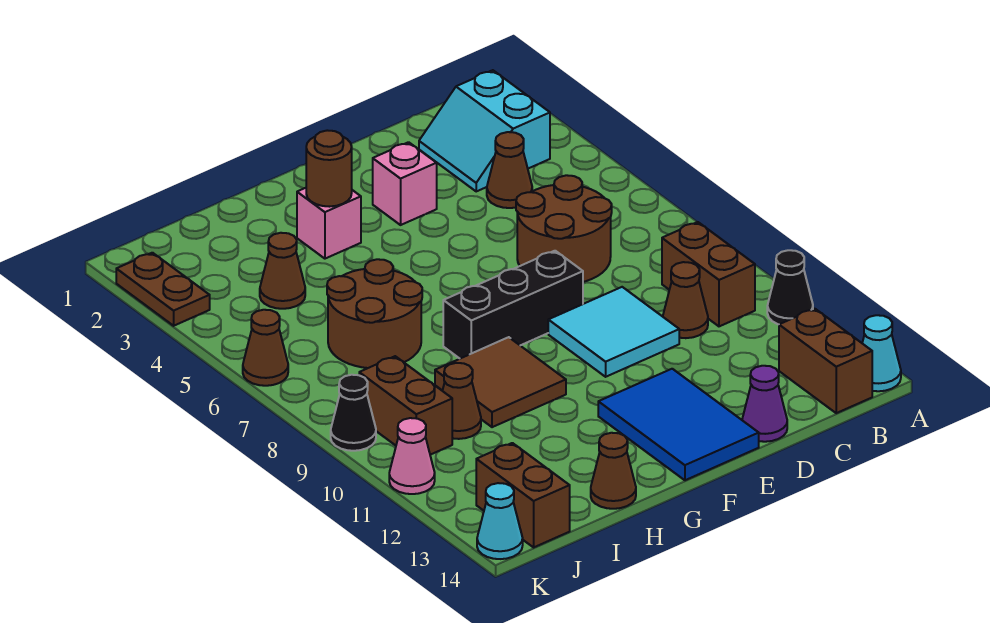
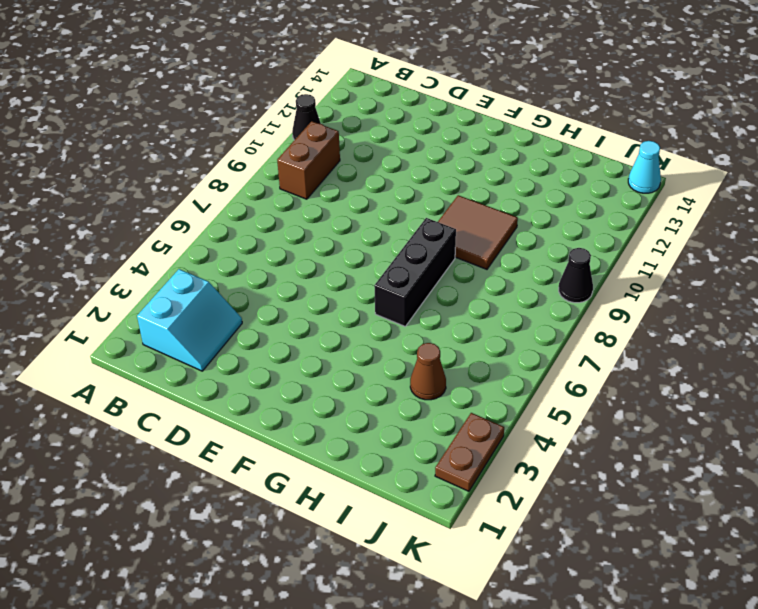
black 1x3 brick [374,218,456,326] -> black 1x3 brick turned to [443,251,583,359]
none -> cyan 1x1 cone [862,315,901,391]
none -> brown 1x2 brick [779,309,872,413]
none -> brown 1x1 cone [487,132,532,208]

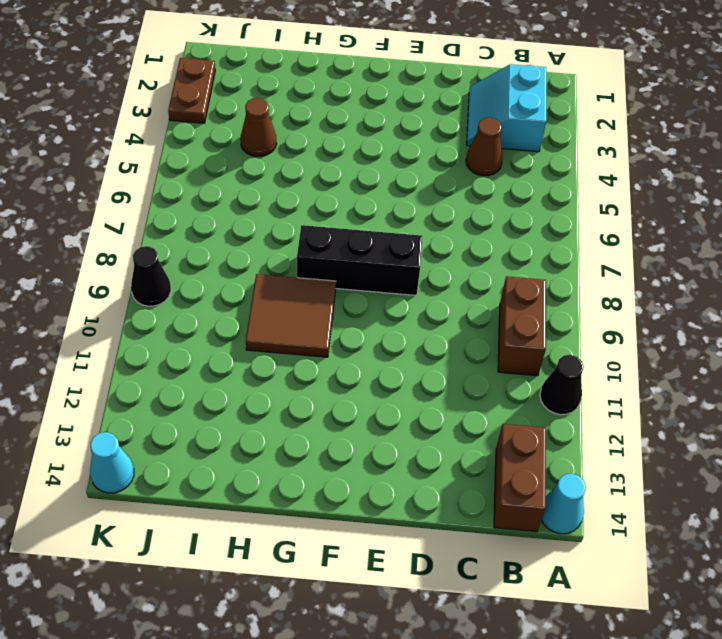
none -> brown 2x2 round brick [516,175,612,282]
none -> brown 1x1 cone [663,262,708,338]
none -> cyan 2x2 tile [548,287,679,377]

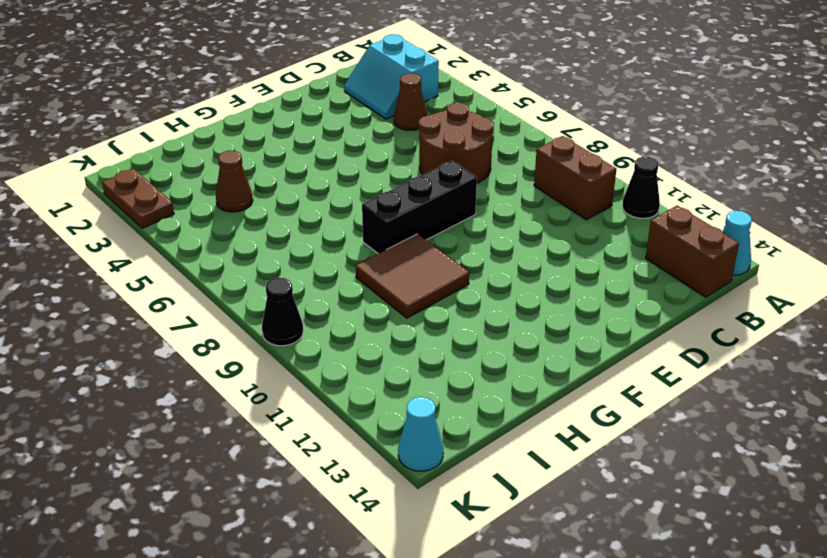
none -> brown 1x1 cone [663,262,708,338]
none -> cyan 2x2 tile [548,287,679,377]
none -> purple 1x1 cone [742,366,787,442]

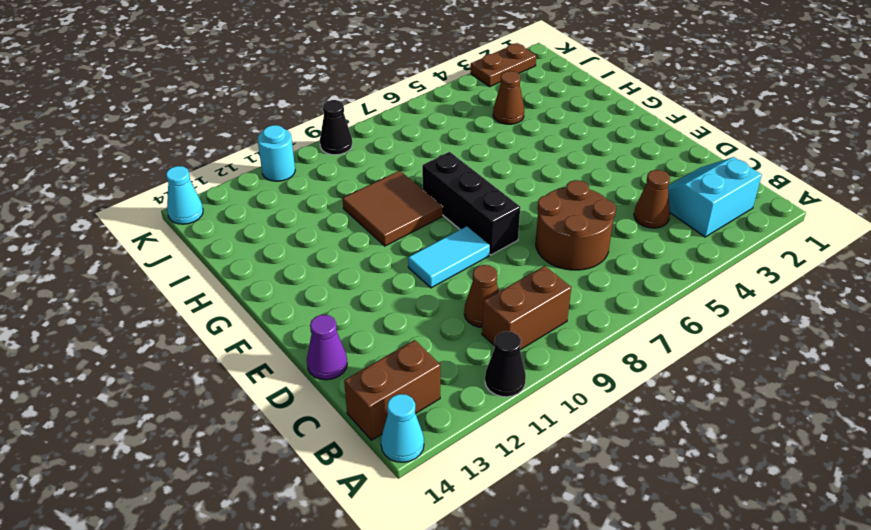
cyan 1x2 tile [408,226,490,288] -> cyan 2x2 tile [548,287,679,377]
cyan 1x1 round brick [257,125,295,181] -> pink 1x1 cone [389,418,435,494]
none -> pink 1x1 brick [373,142,437,225]
none -> blue 2x3 tile [598,369,759,480]
none -> pink 1x1 brick [297,188,361,259]

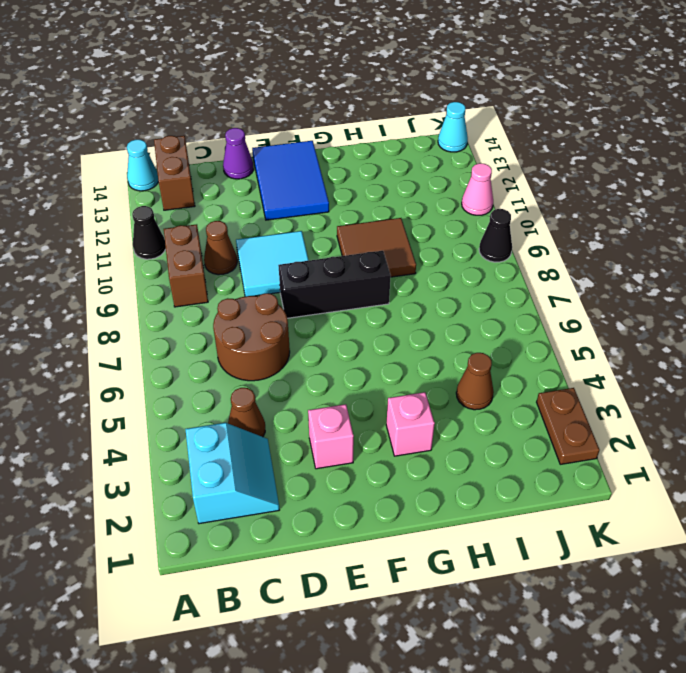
none -> brown 2x2 round brick [327,259,422,368]
none -> brown 1x1 cone [591,433,636,509]
none -> brown 1x1 cone [442,363,481,439]

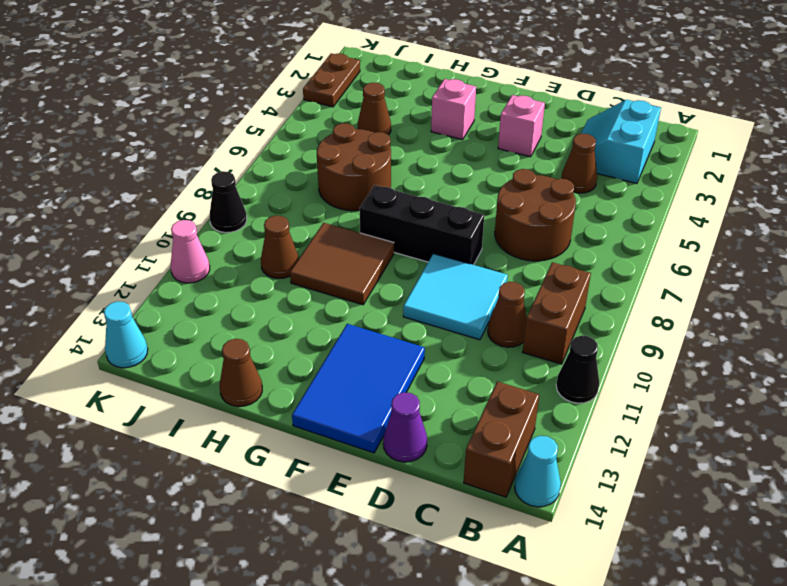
none -> brown 1x2 brick [359,356,452,455]
none -> brown 1x2 brick [476,443,570,547]
none -> brown 1x1 cone [243,310,288,386]

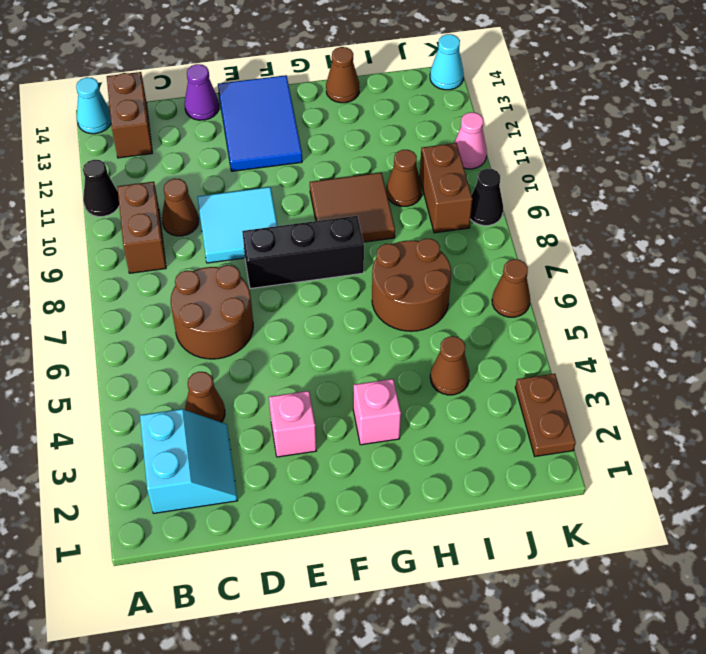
none -> brown 1x2 brick [476,443,570,547]
none -> brown 1x1 round brick [306,130,352,207]

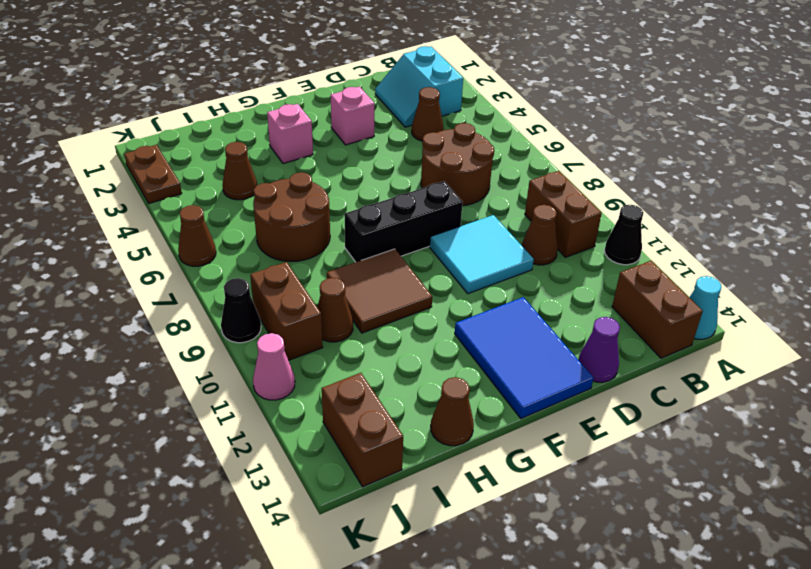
none -> cyan 1x1 cone [477,483,523,559]
none -> brown 1x1 round brick [306,130,352,207]

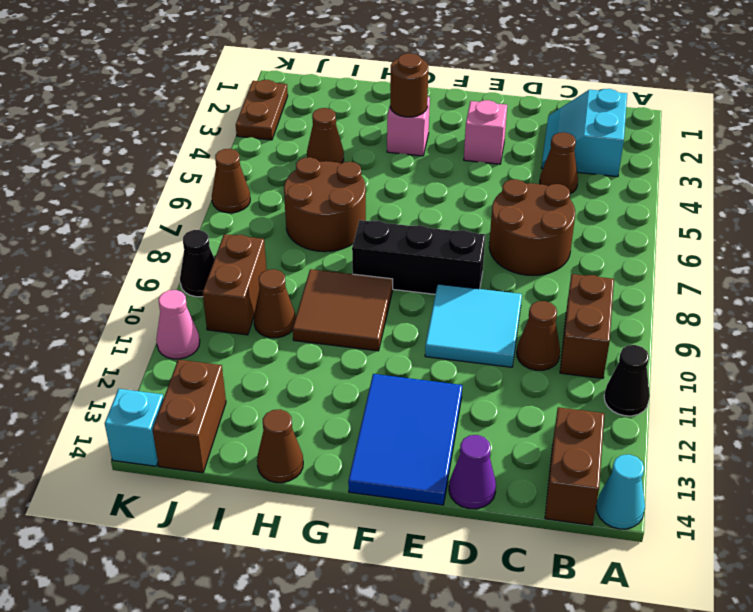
cyan 1x1 brick [105,389,164,466] -> cyan 1x1 cone [477,483,523,559]

